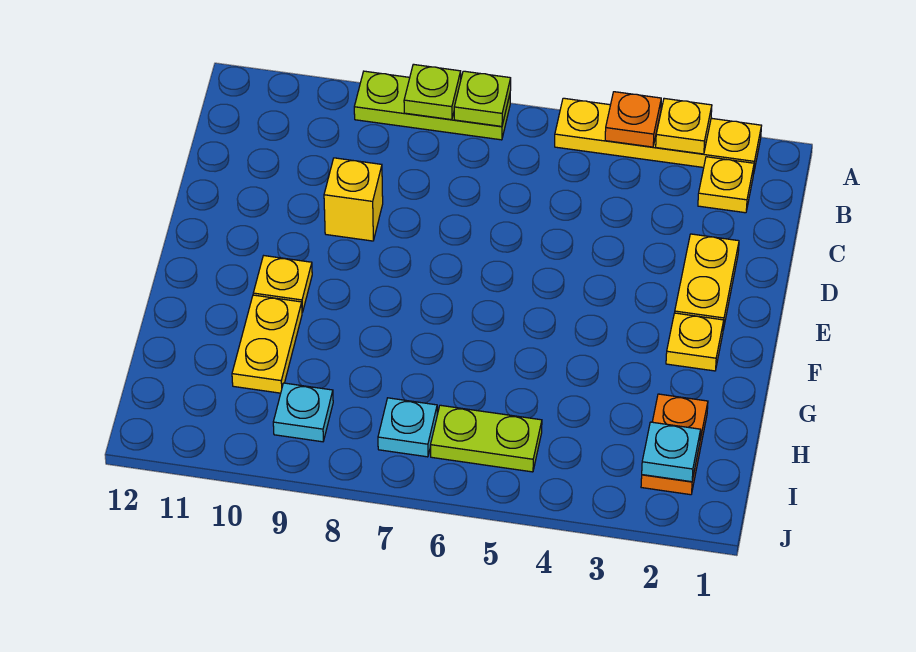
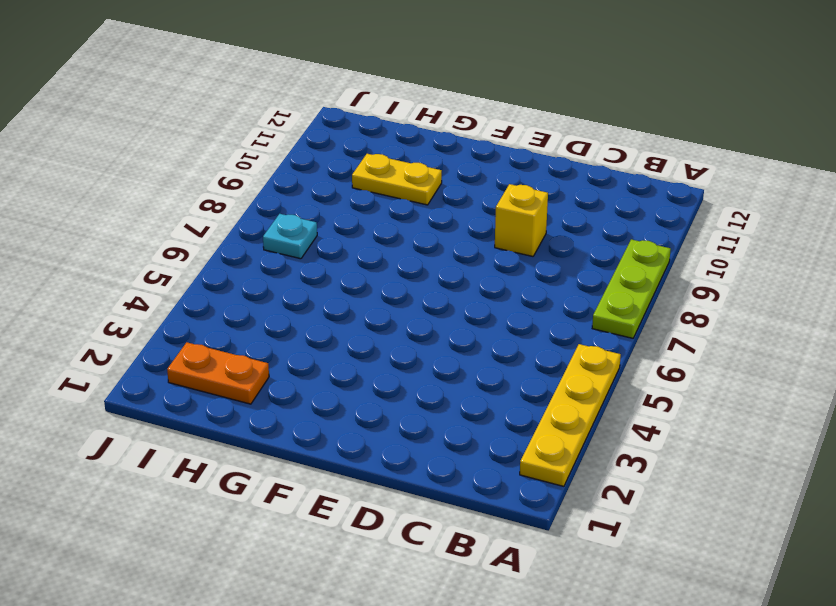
none -> yellow 1x1 plate [698,157,754,213]
none -> yellow 1x2 plate [675,234,739,330]
none -> yellow 1x1 plate [666,313,724,371]

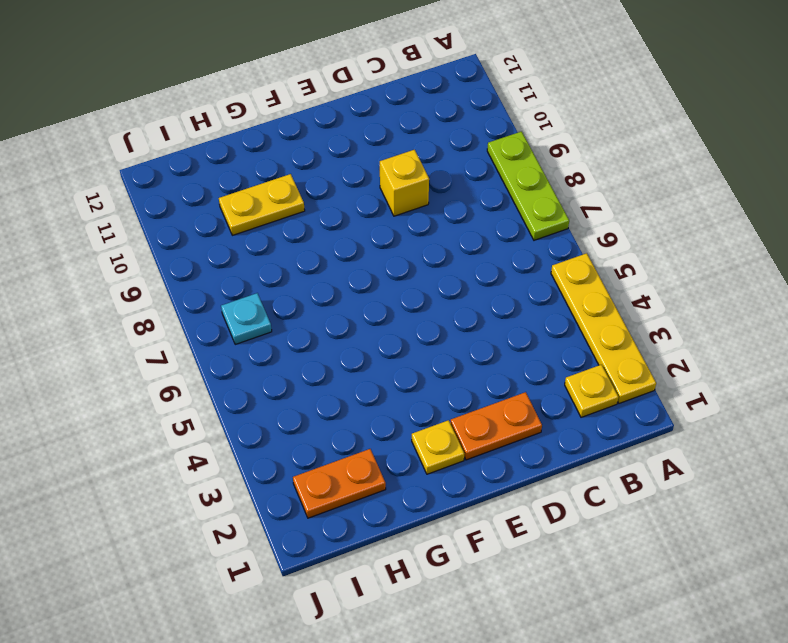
orange 1x2 plate [450,392,542,460] -> yellow 1x2 plate [675,234,739,330]
none -> yellow 1x1 plate [253,256,312,312]
none -> lime 1x2 plate [430,405,542,472]
none -> cyan 1x1 plate [273,383,333,442]

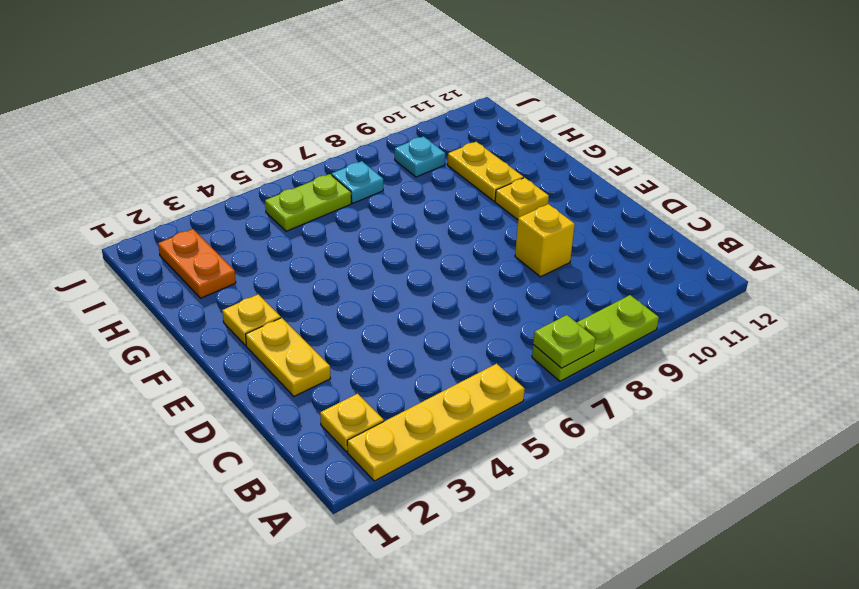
none -> yellow 1x1 plate [656,98,712,154]
none -> orange 1x1 plate [605,92,661,147]
none -> lime 1x1 plate [404,64,461,120]

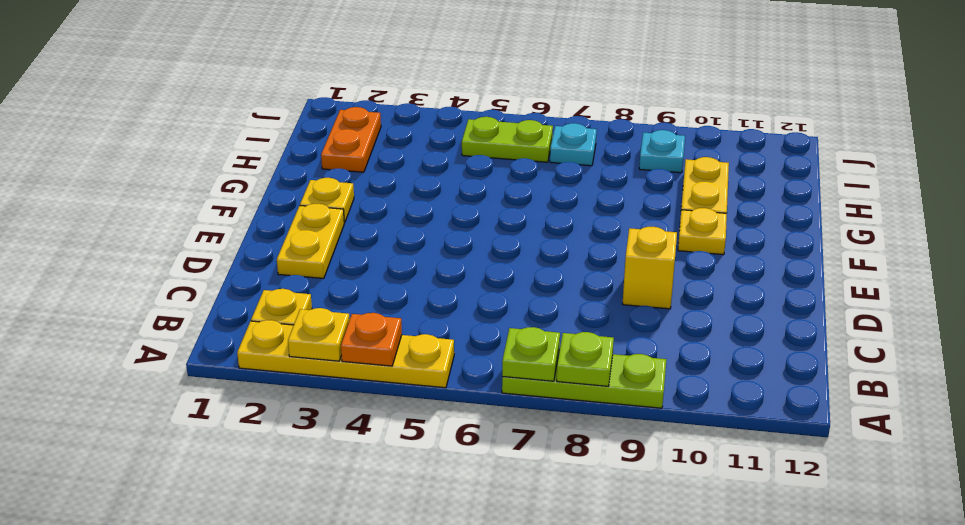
none -> cyan 1x1 plate [642,422,701,482]

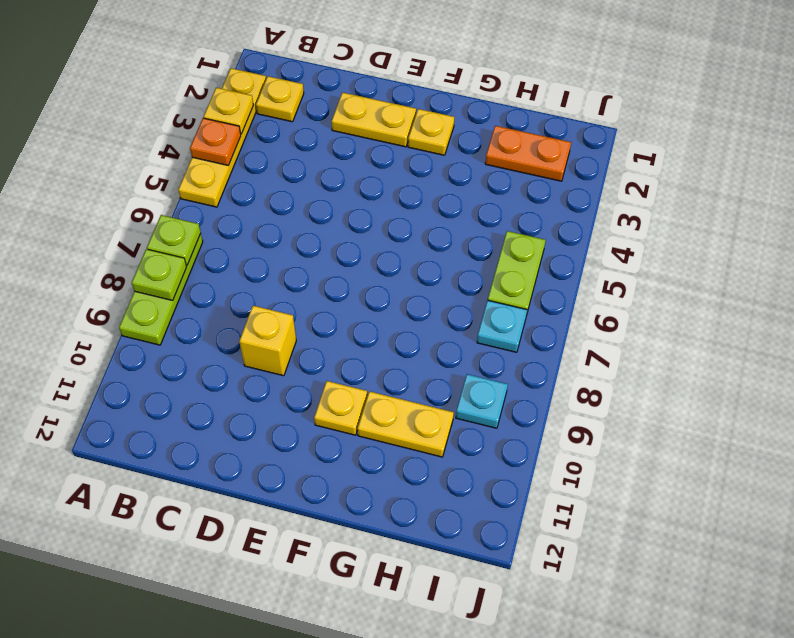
none -> cyan 1x1 plate [642,422,701,482]

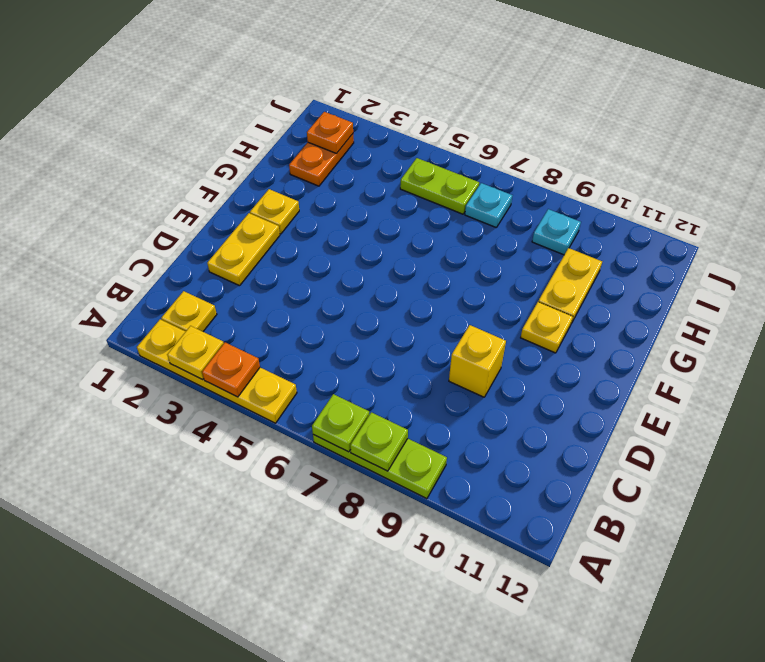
orange 1x1 plate [307,112,353,154] -> cyan 1x1 plate [642,422,701,482]

